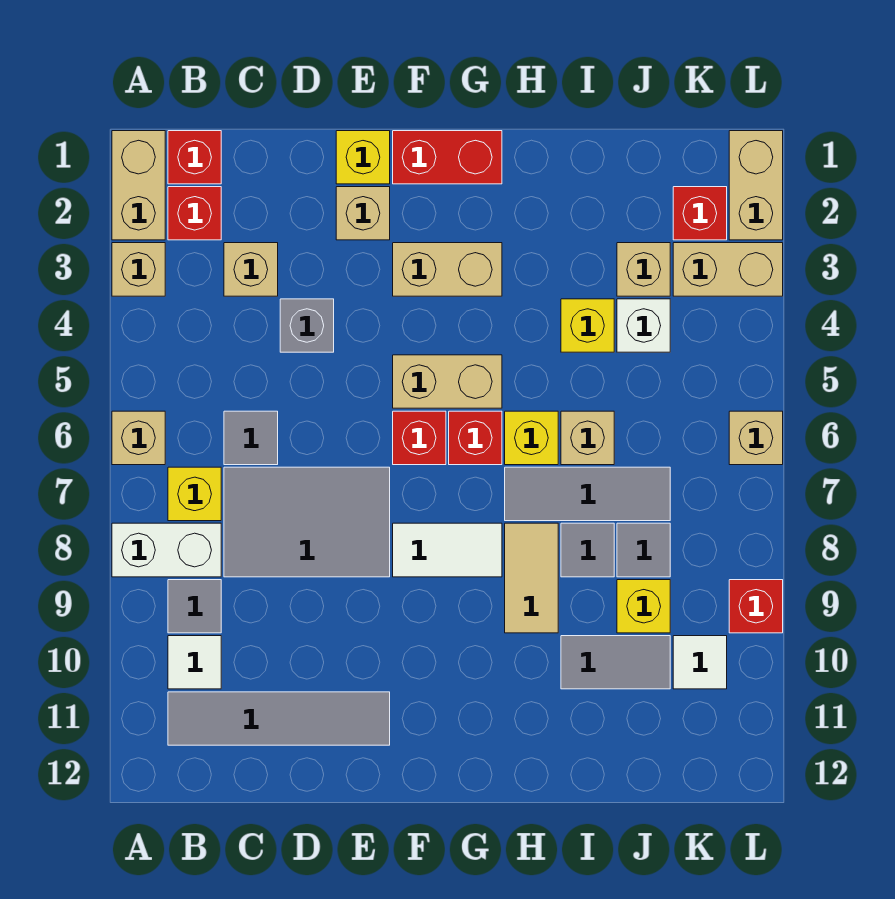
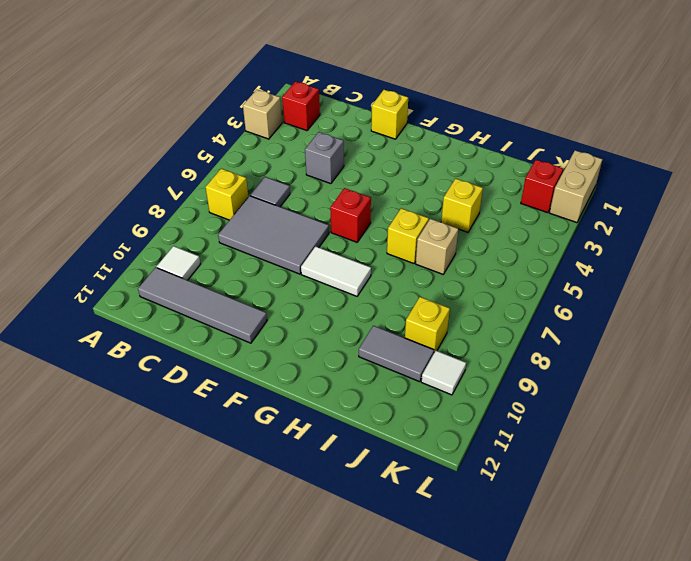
none -> tan 1x2 brick [112,131,165,240]
none -> tan 1x1 brick [112,411,165,465]
none -> white 1x2 brick [112,523,221,577]
none -> red 1x1 brick [168,131,221,184]

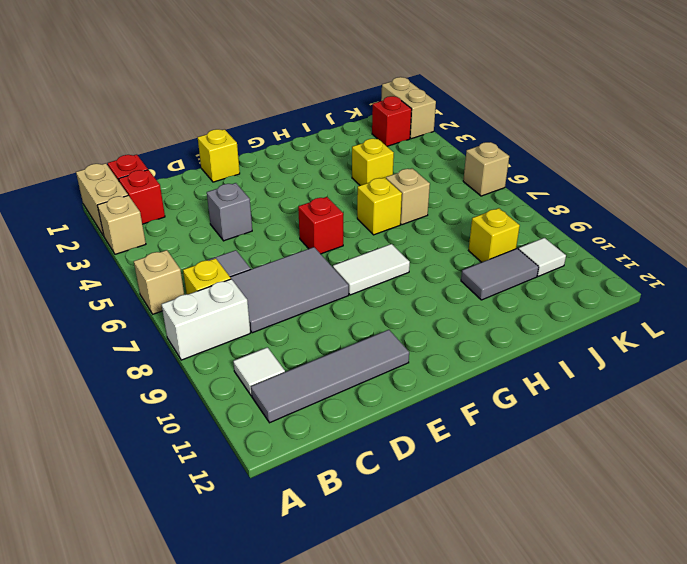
none -> grey 1x1 tile [168,580,221,633]
none -> tan 1x1 brick [224,243,278,296]
none -> tan 1x1 brick [336,187,390,240]
none -> red 1x2 brick [393,131,502,184]

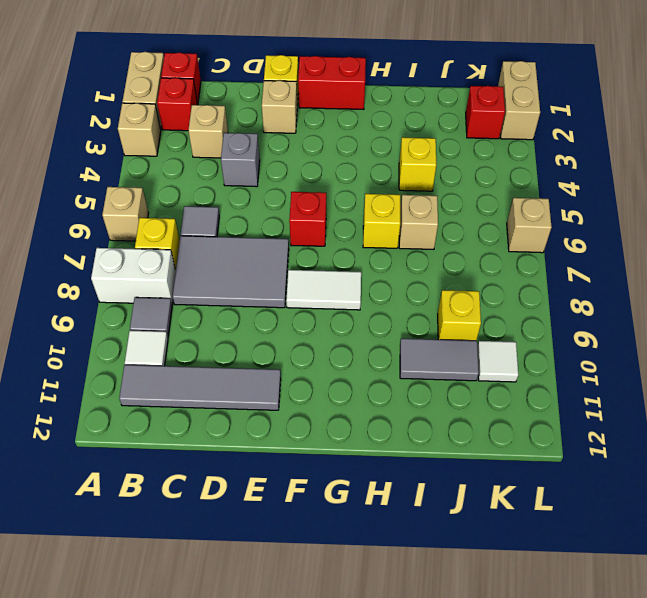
none -> tan 1x2 brick [393,243,502,296]
none -> tan 1x2 brick [393,355,502,408]
none -> red 1x1 brick [449,411,502,465]
none -> grey 1x3 tile [505,467,670,521]

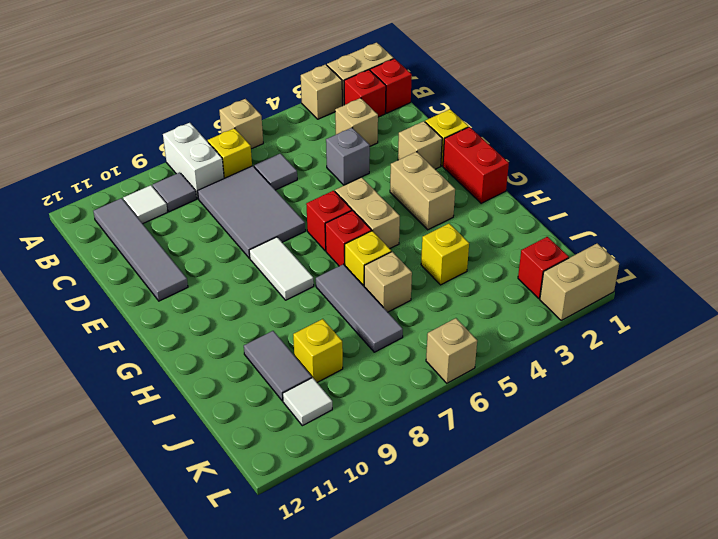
none -> tan 1x2 tile [505,523,558,633]
none -> grey 1x1 tile [561,523,614,577]
none -> tan 1x1 brick [617,243,670,296]
none -> white 1x1 brick [617,299,670,352]

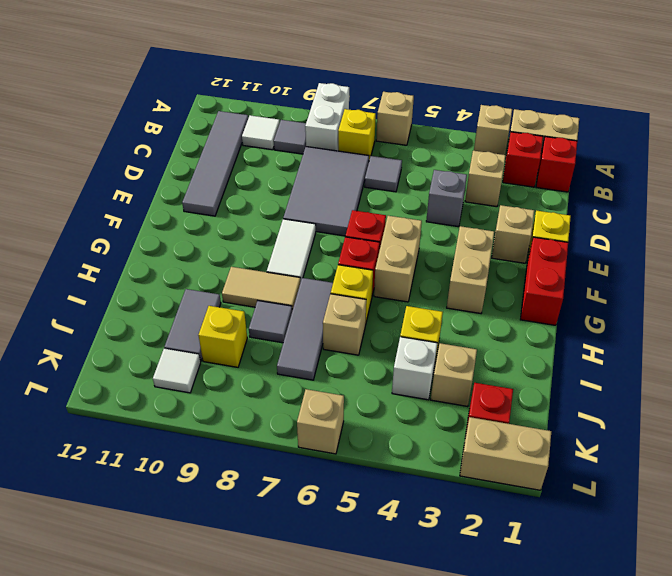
none -> grey 1x1 tile [617,523,670,577]
none -> tan 1x2 brick [673,243,783,296]
none -> red 1x1 brick [729,580,783,633]

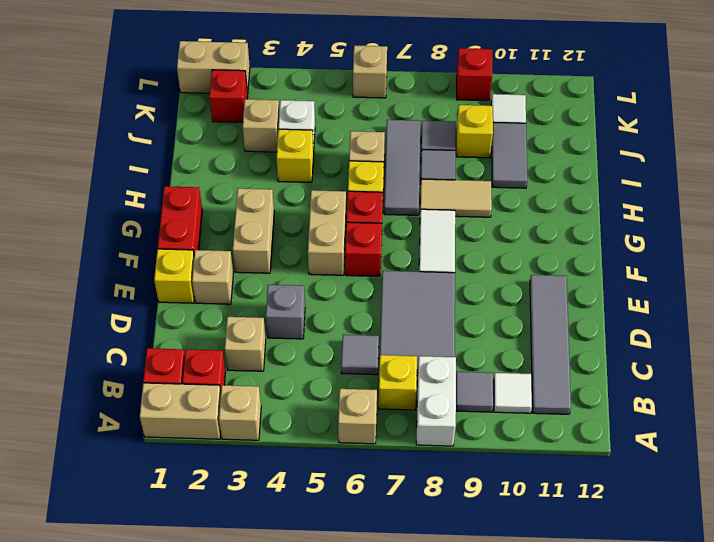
none -> tan 1x2 brick [673,243,783,296]

